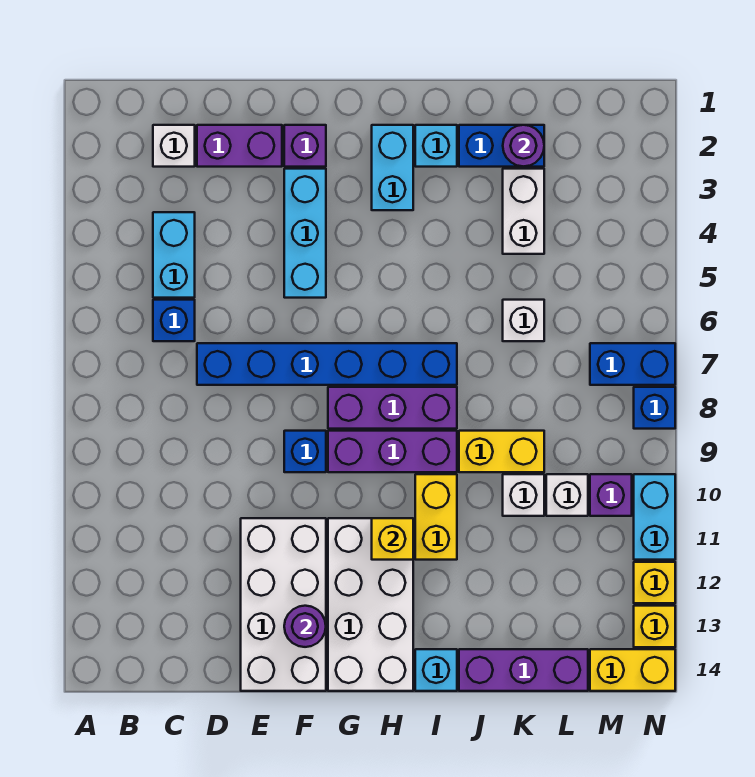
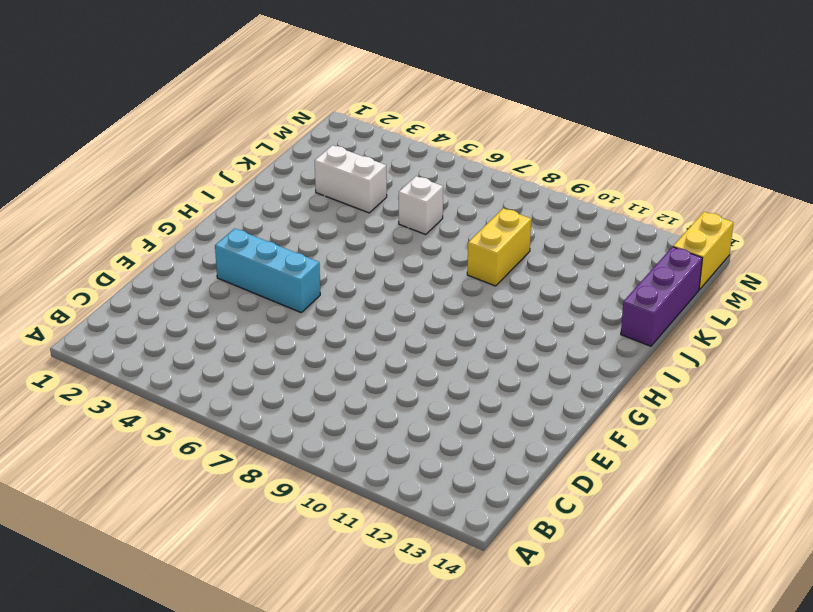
none -> white 1x1 brick [153,125,195,167]
none -> cyan 1x2 brick [153,212,195,298]
none -> blue 1x1 brick [153,300,195,341]
none -> purple 1x2 brick [197,125,282,167]

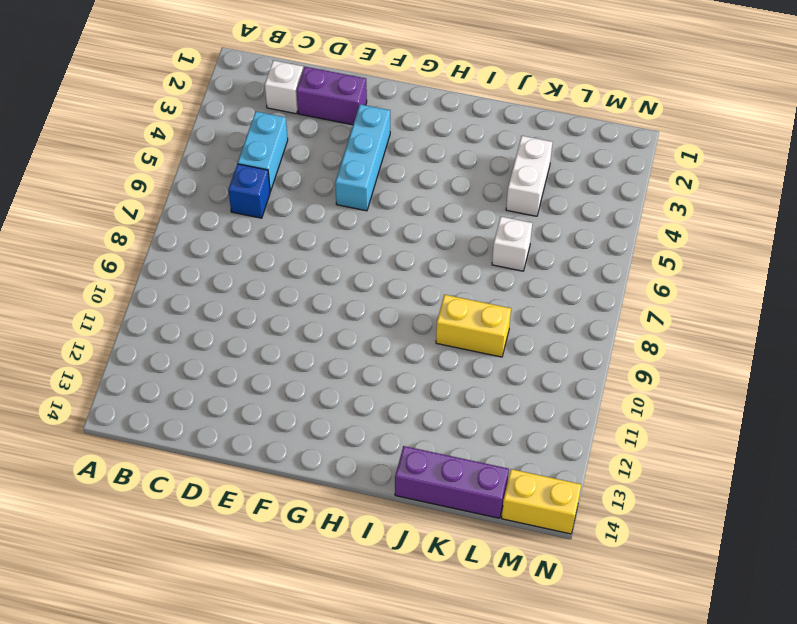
none -> blue 1x6 brick [197,343,457,385]
none -> white 2x4 brick [241,518,326,691]
none -> purple 1x1 brick [284,125,326,167]
none -> blue 1x1 brick [284,431,326,472]

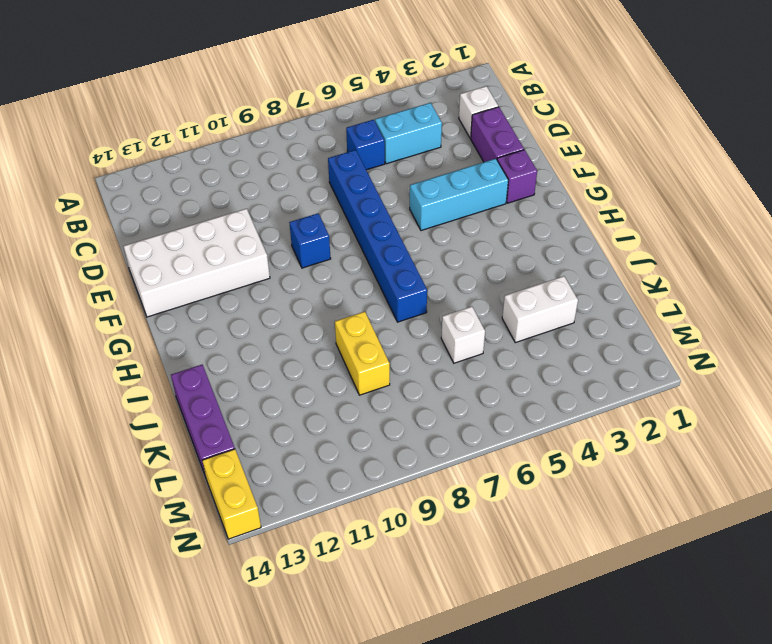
none -> purple 1x3 brick [328,387,457,429]
none -> purple 1x3 brick [328,431,457,472]
none -> white 2x4 brick [328,518,413,691]
none -> cyan 1x2 brick [372,125,413,210]

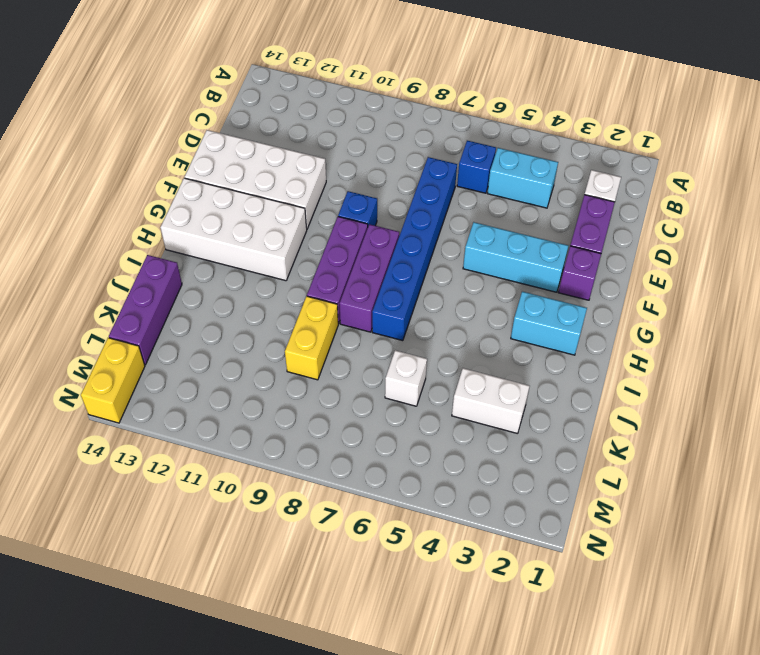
none -> cyan 1x1 brick [415,125,457,167]
none -> yellow 1x2 brick [415,474,457,560]
none -> cyan 1x1 brick [415,649,457,691]
none -> blue 1x2 brick [459,125,544,167]

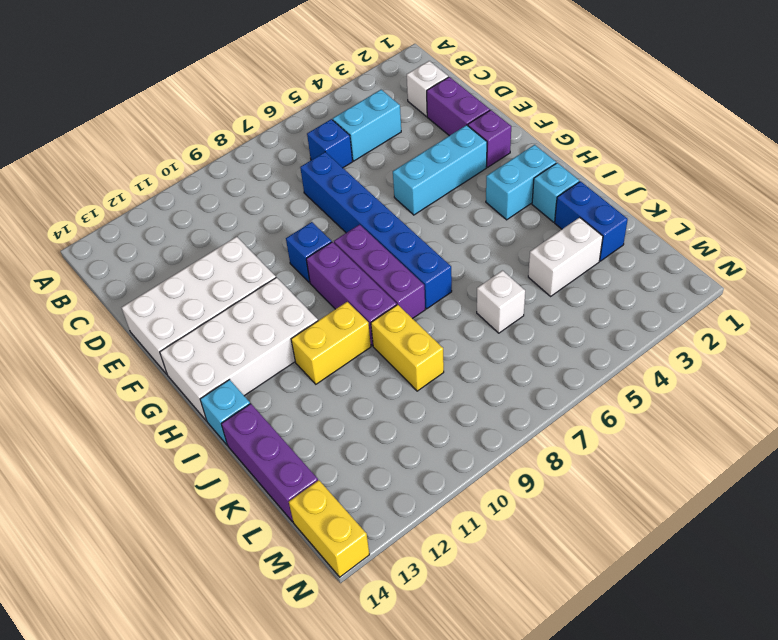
none -> white 1x1 brick [503,474,544,516]
none -> white 1x1 brick [546,474,588,516]
none -> blue 1x2 brick [590,343,675,385]
none -> purple 1x1 brick [590,474,632,516]

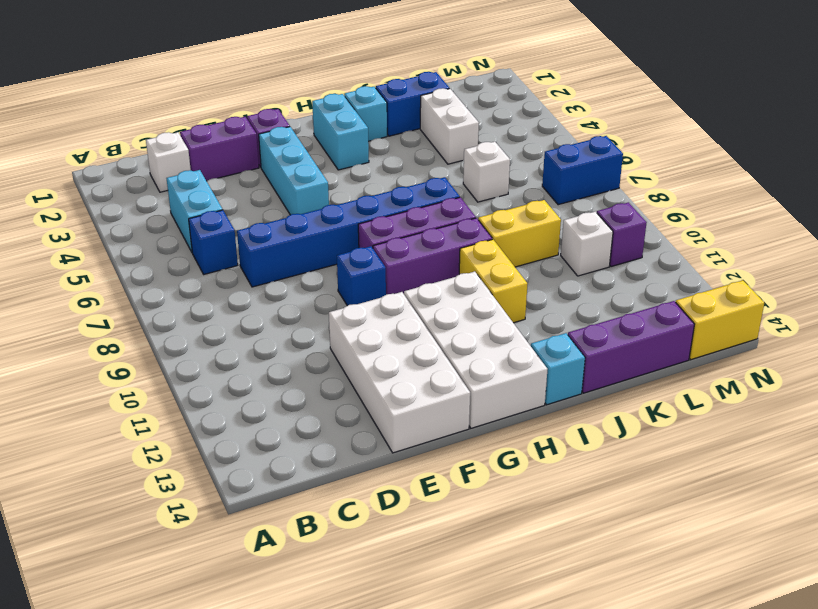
none -> white 1x1 brick [503,474,544,516]
none -> blue 1x1 brick [634,387,675,429]
none -> cyan 1x2 brick [634,474,675,560]
none -> yellow 1x1 brick [634,562,675,603]

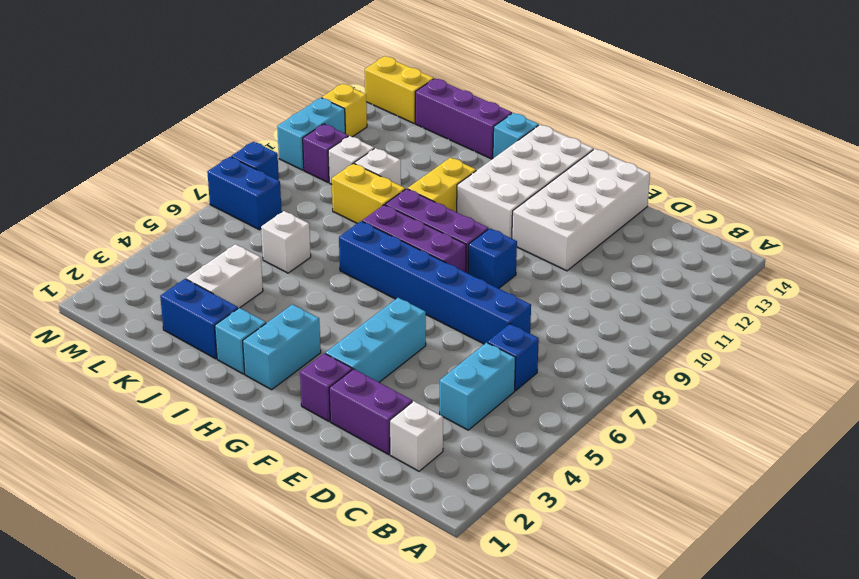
none -> yellow 1x1 brick [634,606,675,647]
none -> purple 1x1 round brick [284,606,326,647]
none -> yellow 1x1 brick [372,518,413,560]
none -> purple 1x1 round brick [503,125,544,167]

